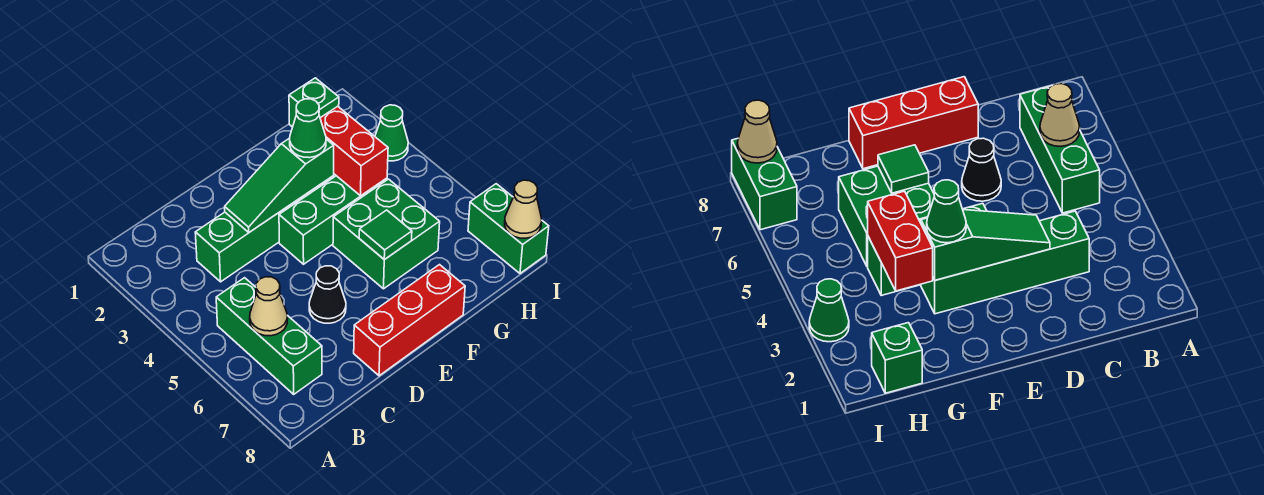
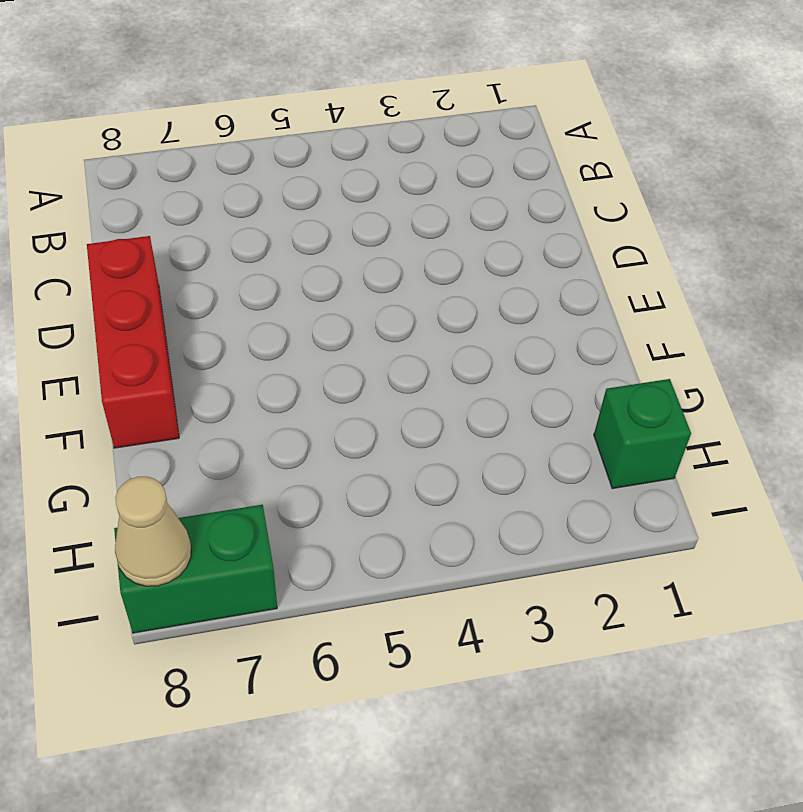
none -> green 1x3 brick [216,278,322,394]
none -> green 1x4 brick [195,176,334,282]
none -> black 1x1 cone [309,266,346,323]

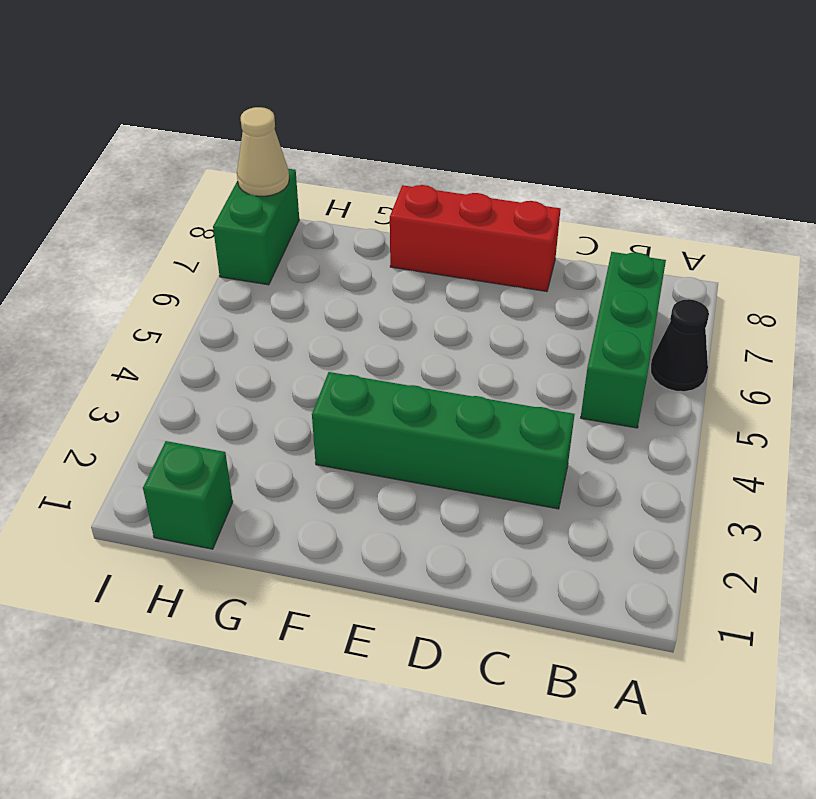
black 1x1 cone [650,299,709,392] -> black 1x1 cone moved to [309,266,346,323]
none -> green 1x3 brick [279,176,387,264]
none -> green 2x2 brick [333,179,440,289]
none -> green 1x1 cone [375,105,408,161]

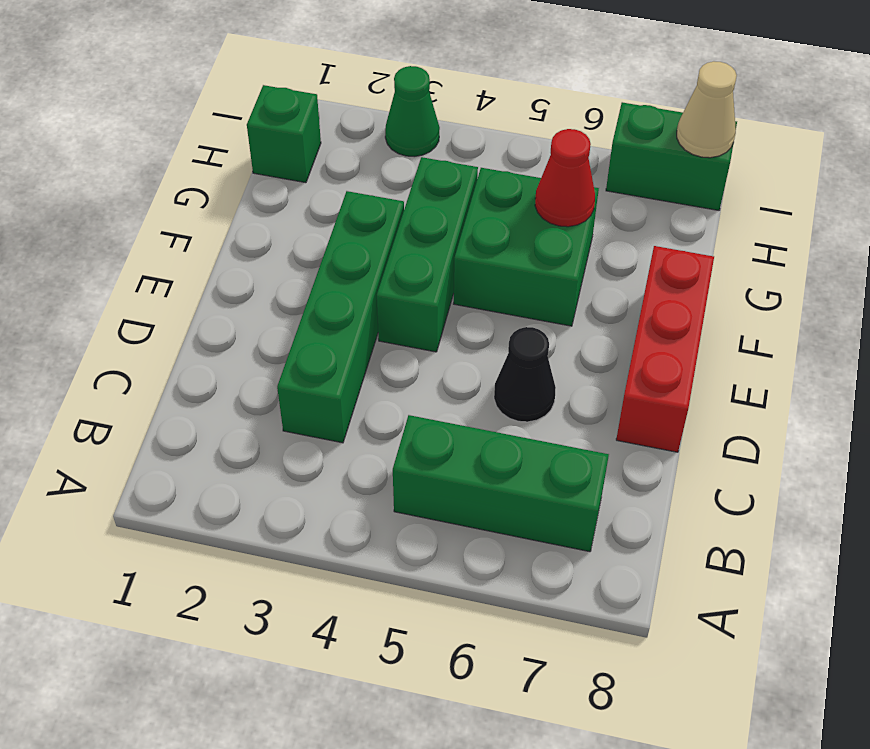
red 1x1 cone [535,129,595,227] -> none
none -> tan 1x1 cone [250,277,288,336]
none -> green 1x3 slope [225,138,334,232]
none -> green 1x1 tile [359,210,412,260]

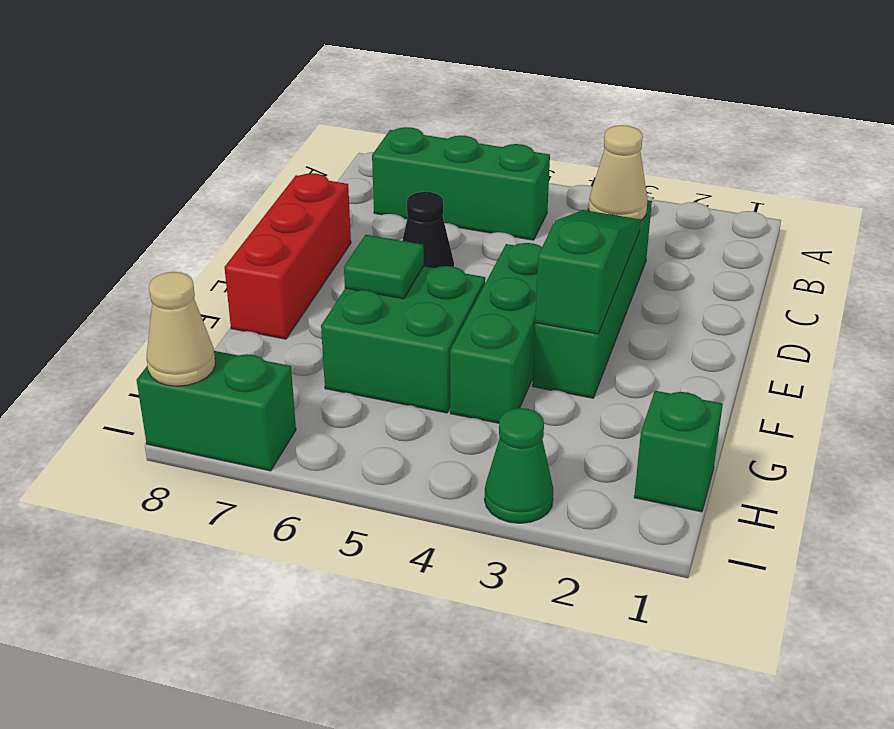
tan 1x1 cone [589,125,648,220] -> tan 1x1 cone moved to [250,277,288,336]
none -> red 1x2 brick [320,106,388,196]
none -> green 1x1 cone [290,99,326,158]

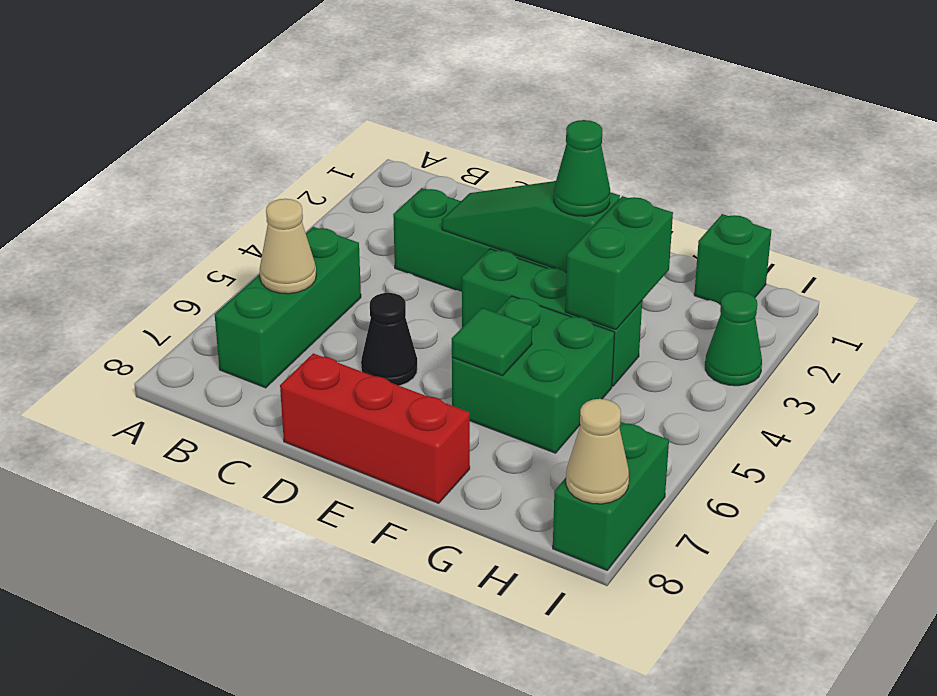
green 1x2 brick [565,196,673,330] -> red 1x2 brick [320,106,388,196]

